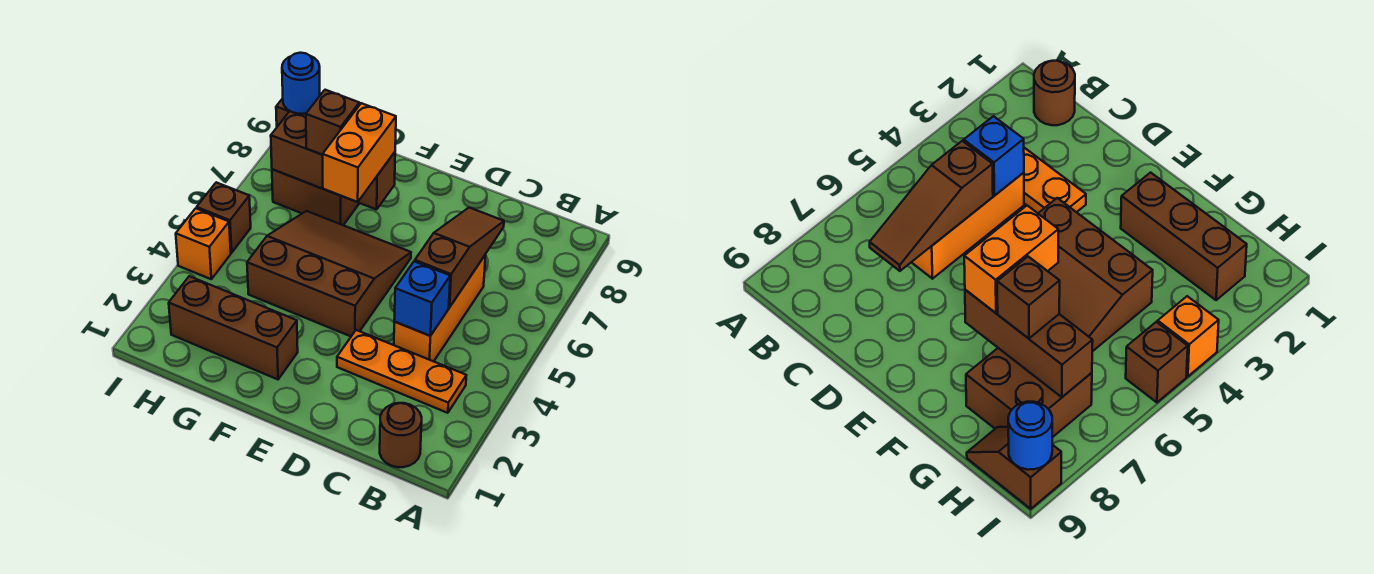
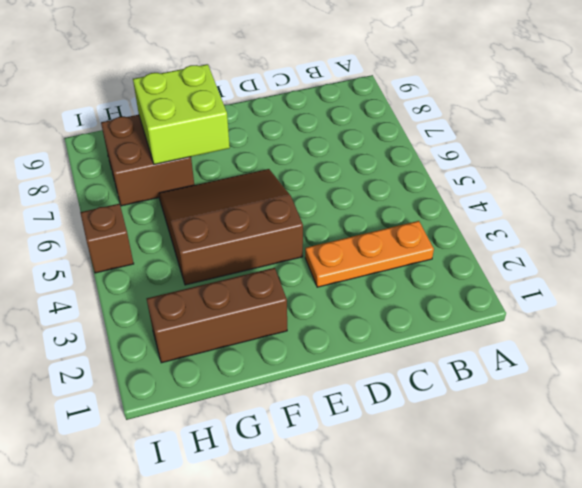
lime 2x2 brick [133,64,230,164] -> brown 1x3 brick [271,111,395,210]
none -> brown 1x1 round brick [380,403,422,467]
none -> orange 1x3 brick [394,255,486,361]
none -> brown 1x2 slope [967,427,1061,509]

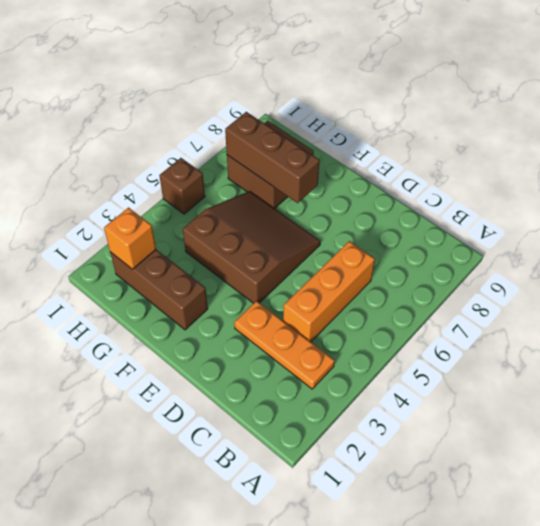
orange 1x1 brick [104,208,156,269] -> orange 1x1 brick moved to [176,208,231,279]
none -> brown 1x1 round brick [380,403,422,467]
none -> brown 1x2 slope [967,427,1061,509]
none -> blue 1x1 brick [394,261,450,336]

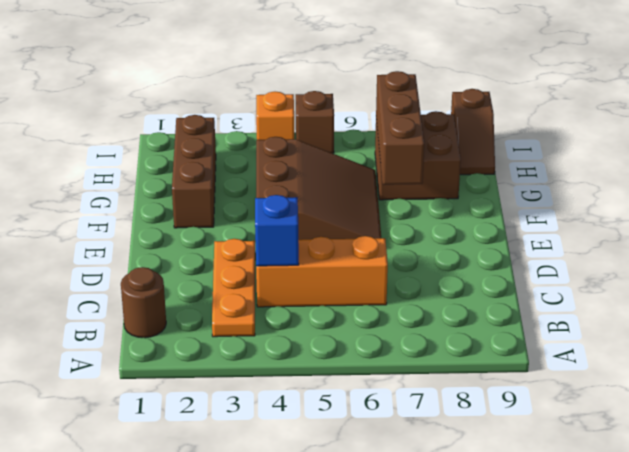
none -> brown 1x3 slope [415,208,504,308]
none -> blue 1x1 round brick [282,53,320,114]
none -> orange 1x2 brick [323,103,396,202]

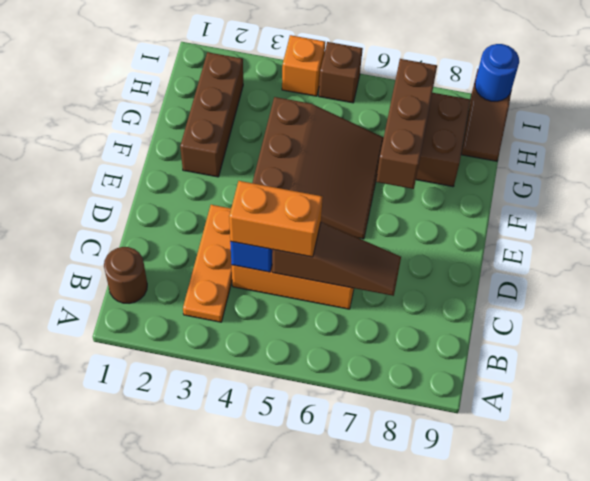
orange 1x2 brick [229,181,323,257] -> orange 1x2 brick moved to [323,103,396,202]
none -> brown 1x1 brick [306,90,359,155]

